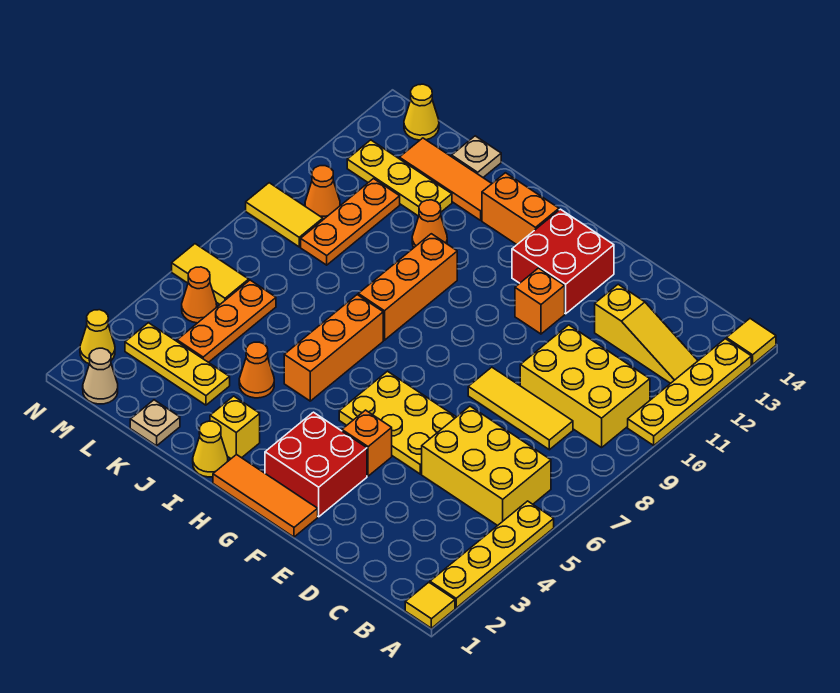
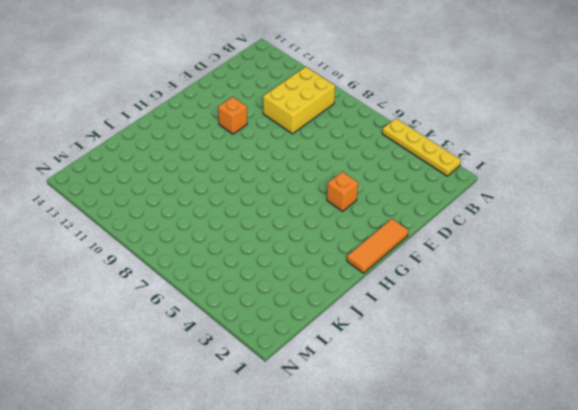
none -> yellow 1x1 tile [405,582,455,628]
none -> yellow 1x4 plate [628,339,751,445]
none -> yellow 1x1 tile [726,319,776,364]
none -> yellow 2x3 brick [422,406,551,526]

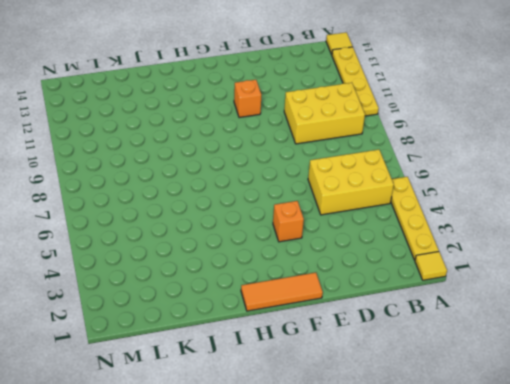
none -> yellow 1x3 slope [595,284,698,383]
none -> yellow 1x3 tile [468,367,573,450]
none -> yellow 2x3 plate [339,371,456,474]
none -> red 2x2 brick [265,412,367,517]

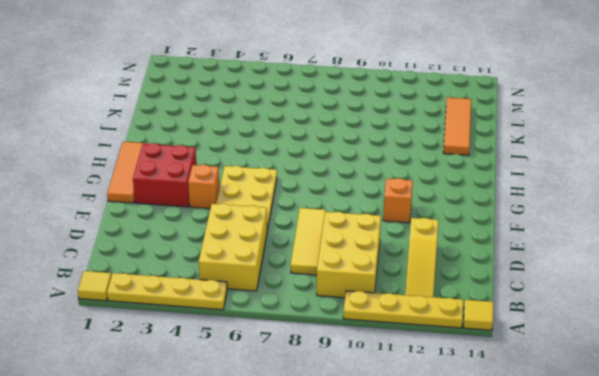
none -> red 2x2 brick [512,209,614,314]
none -> orange 1x2 brick [482,173,559,245]
none -> yellow 1x1 cone [193,421,228,477]
none -> yellow 1x1 brick [210,396,260,458]

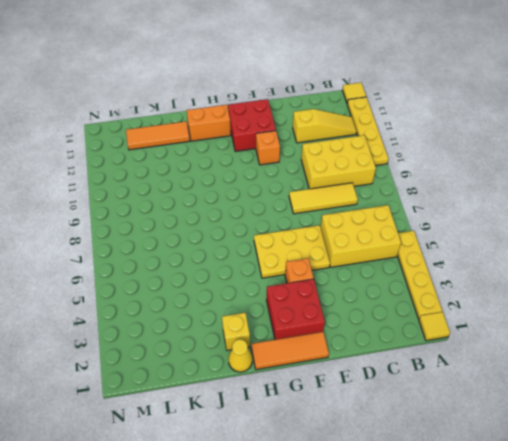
none -> orange 1x3 brick [284,295,383,401]
none -> orange 1x3 brick [358,234,457,340]
none -> orange 1x1 cone [239,342,274,398]
none -> orange 1x1 cone [412,200,447,247]

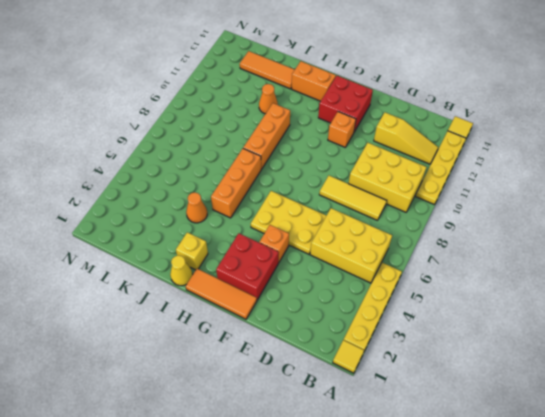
none -> tan 1x1 plate [130,400,180,446]
none -> yellow 1x3 plate [125,323,230,405]
none -> yellow 1x3 plate [347,140,452,216]
none -> tan 1x1 plate [452,136,501,177]

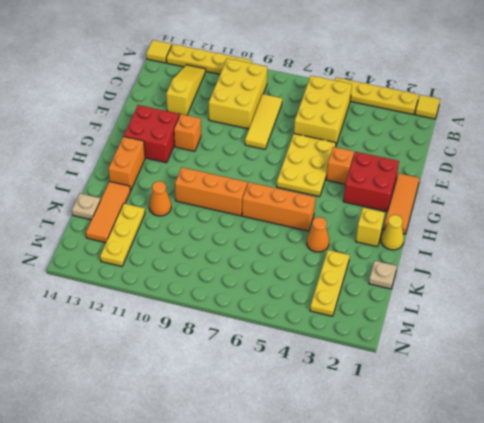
none -> orange 1x3 plate [177,280,276,362]
none -> orange 1x3 plate [301,179,400,265]
none -> tan 1x1 cone [83,348,118,404]
none -> orange 1x1 cone [182,267,217,323]

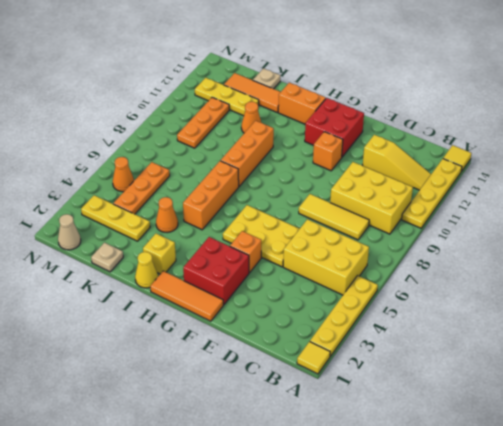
none -> yellow 1x2 tile [172,244,249,304]
none -> yellow 1x2 tile [246,183,323,247]
none -> orange 1x1 cone [305,166,340,220]
none -> yellow 1x1 cone [404,84,439,140]

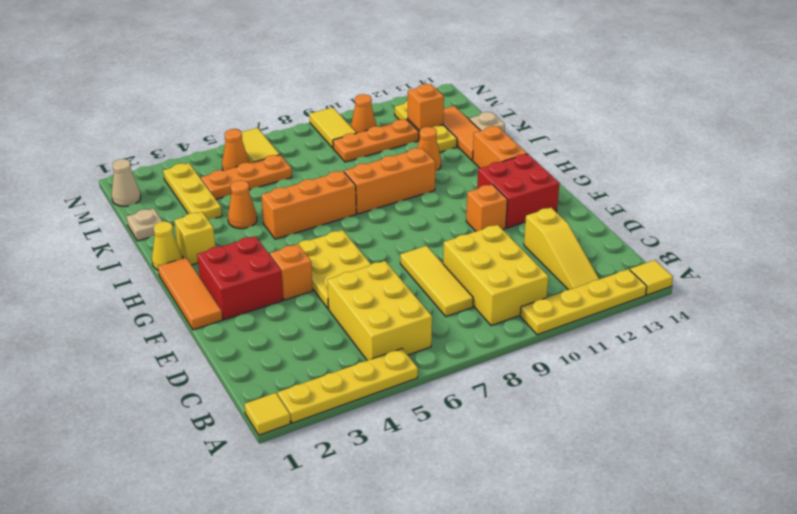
orange 1x1 brick [407,84,444,131] -> none
none -> yellow 1x1 cone [404,84,439,140]
none -> yellow 1x1 cone [80,310,115,364]

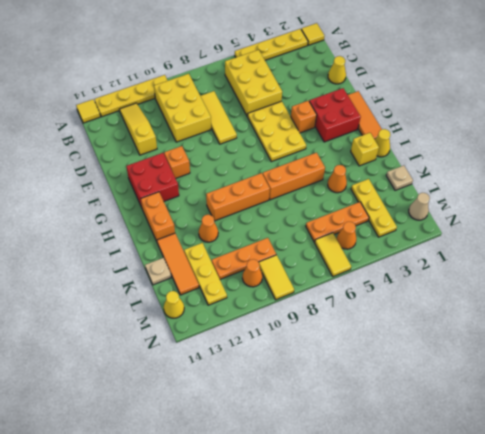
yellow 1x1 cone [328,56,346,84] -> yellow 1x1 cone moved to [80,310,115,364]

